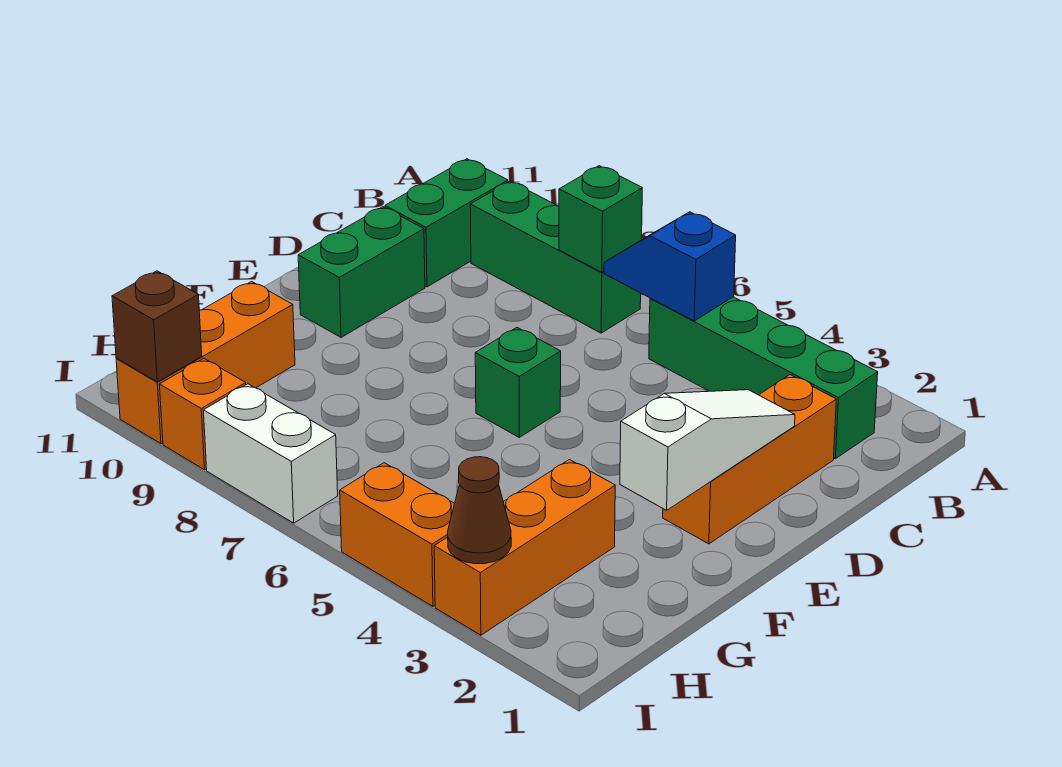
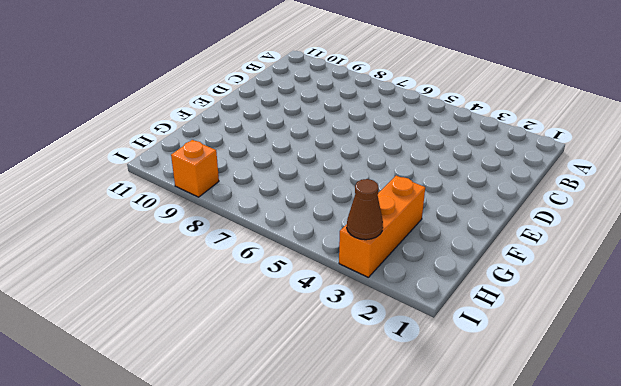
none -> green 1x4 brick [649,297,878,459]
none -> green 1x3 brick [470,181,641,333]
none -> green 1x2 brick [385,159,508,287]

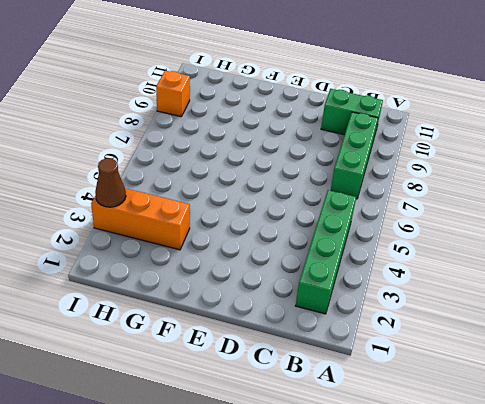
none -> orange 1x3 brick [663,375,836,544]
none -> green 1x2 brick [298,207,425,337]
none -> green 1x1 brick [475,328,561,437]

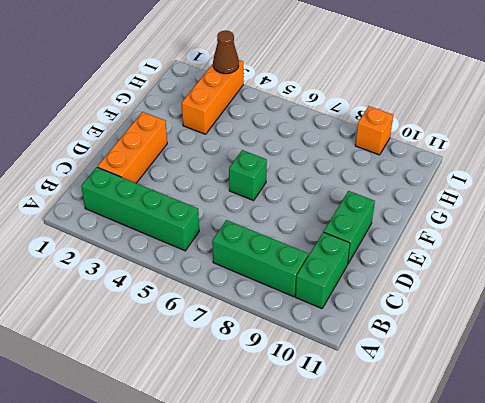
none -> orange 1x3 brick [116,281,295,444]
none -> orange 1x2 brick [340,463,455,606]
none -> white 1x2 brick [203,384,338,523]

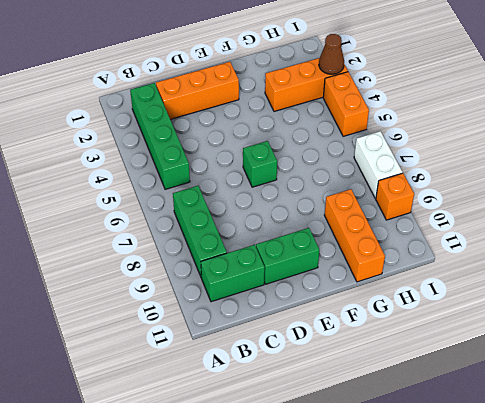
orange 1x3 brick [324,189,385,282] -> orange 1x3 brick turned to [116,281,295,444]
none -> blue 1x2 slope [604,212,736,321]
none -> green 1x1 brick [559,166,642,272]
none -> white 1x3 slope [620,390,795,510]

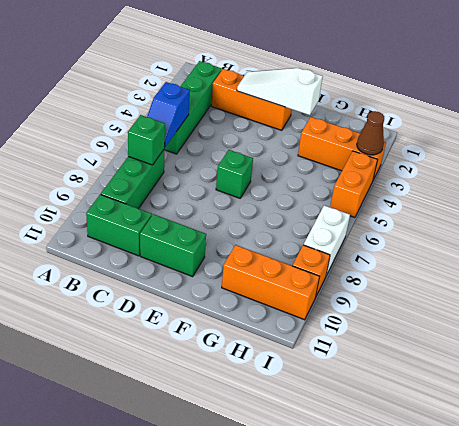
none -> brown 1x1 brick [112,271,202,382]

